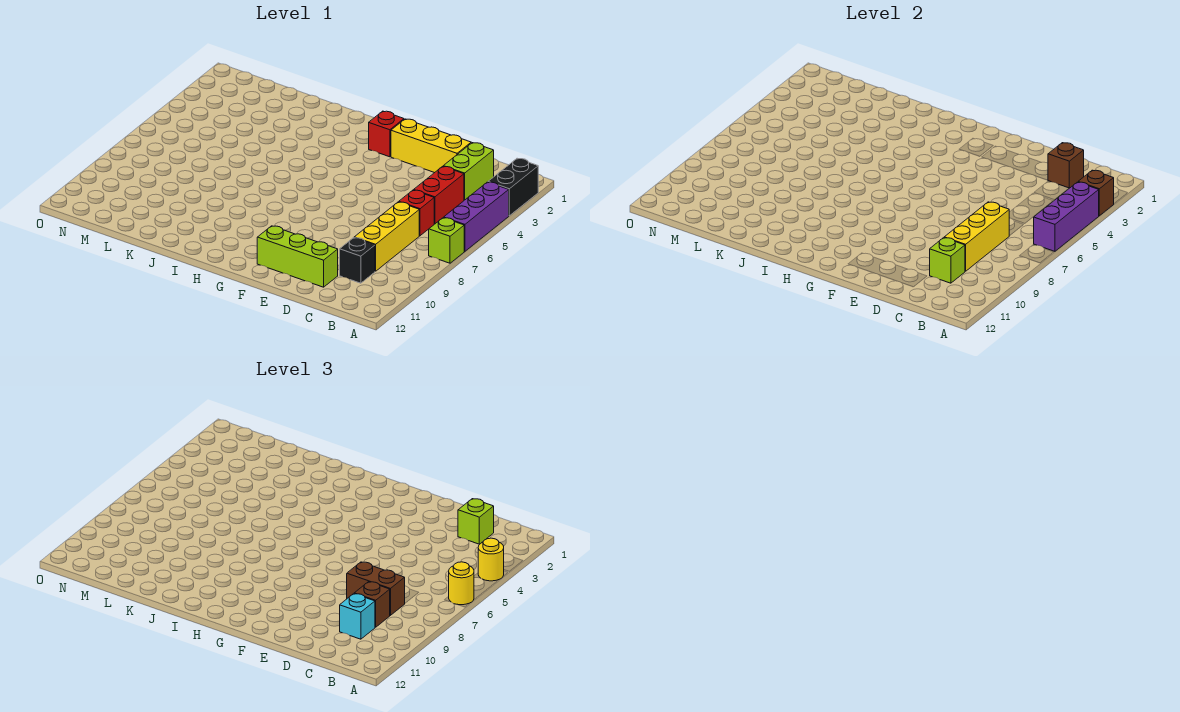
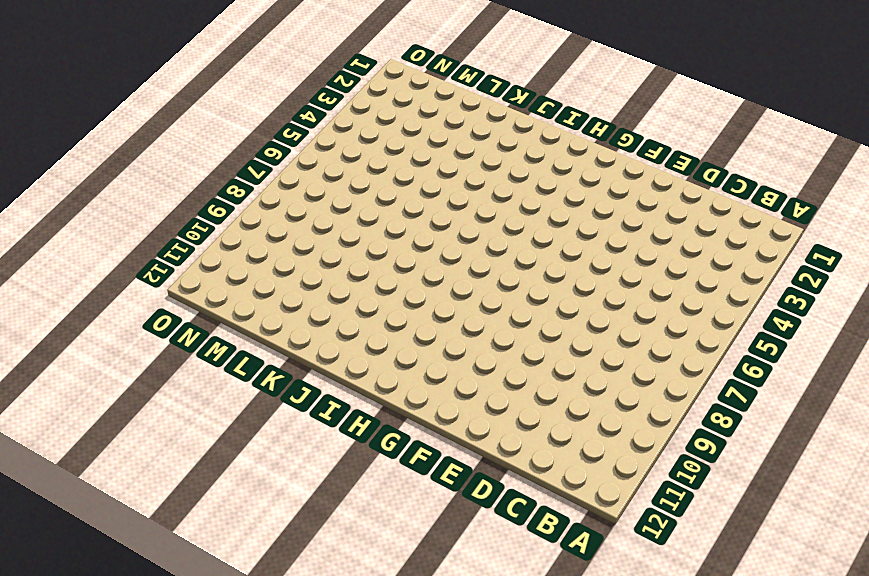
none -> black 1x2 brick [488,158,538,216]
none -> purple 1x3 brick [443,182,509,251]
none -> lime 1x1 brick [429,218,464,263]

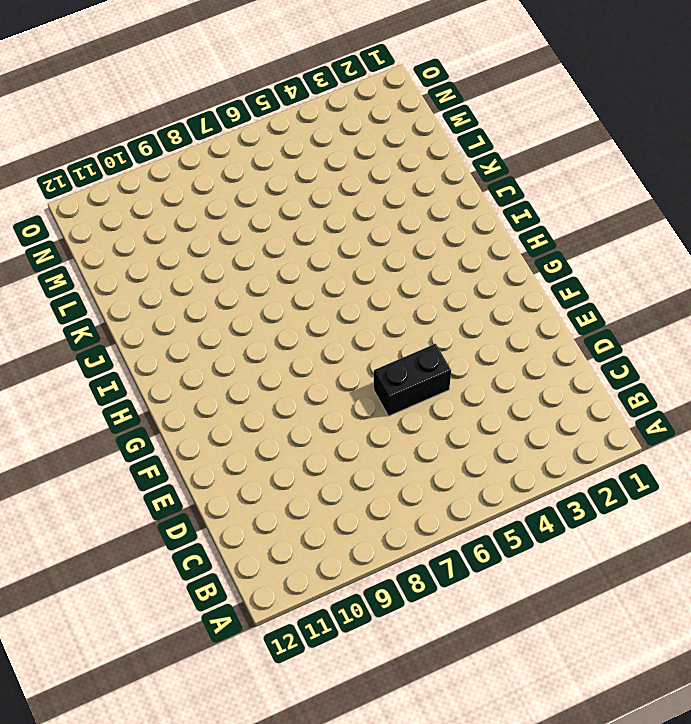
black 1x2 brick [374,344,451,416] -> black 1x2 brick moved to [488,158,538,216]
none -> purple 1x3 brick [443,182,509,251]
none -> lime 1x1 brick [429,218,464,263]
none -> lime 1x2 brick [443,143,494,200]

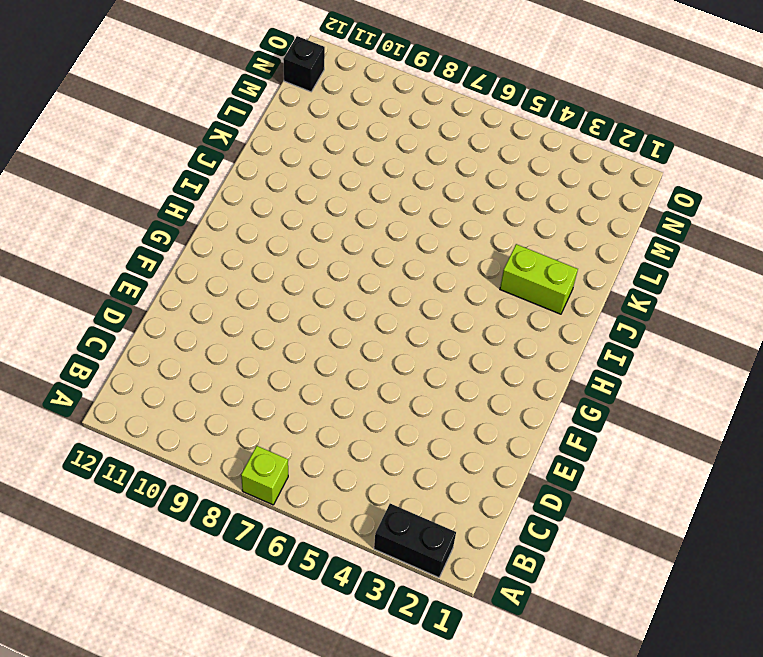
lime 1x2 brick [500,244,578,314] -> lime 1x2 brick moved to [443,143,494,200]
black 1x1 brick [283,36,325,92] -> black 1x1 brick moved to [340,238,375,283]
none -> purple 1x3 brick [443,182,509,251]
none -> red 1x2 brick [414,166,464,224]
none -> red 1x1 brick [399,190,434,236]

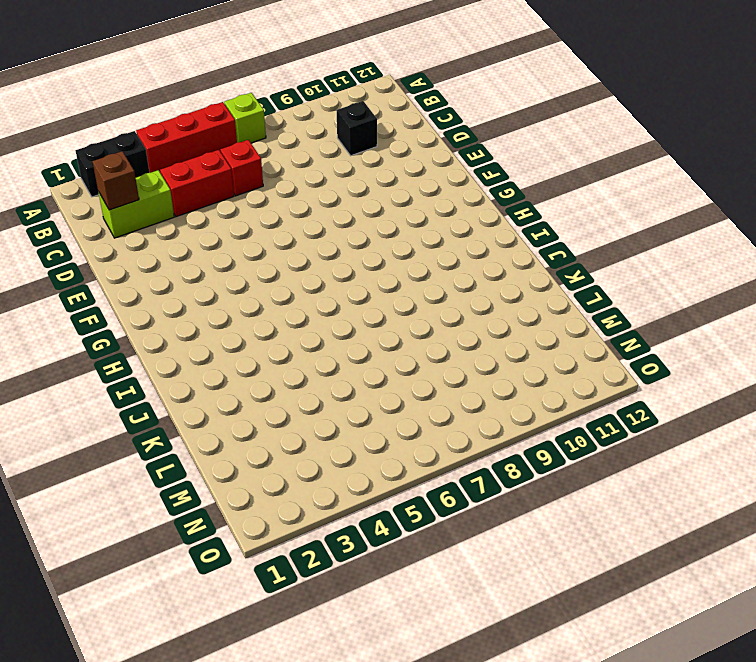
red 1x3 brick [136,102,237,173] -> purple 1x3 brick [443,182,509,251]
none -> yellow 1x3 brick [354,202,419,271]
none -> yellow 1x3 brick [391,119,471,173]
none -> lime 1x3 brick [257,226,338,287]

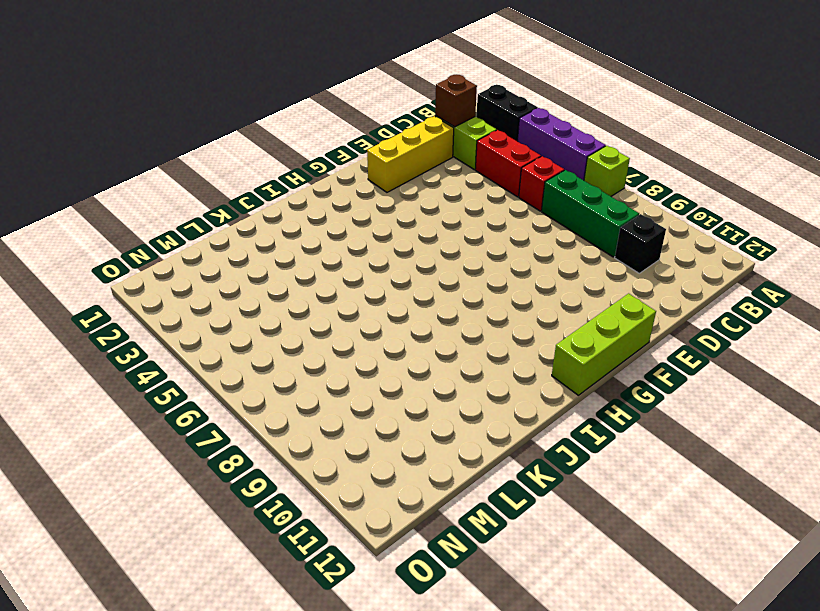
green 1x3 brick [542,170,639,257] -> yellow 1x3 brick [354,202,419,271]
lime 1x3 brick [552,293,656,395] -> lime 1x3 brick moved to [257,226,338,287]
none -> red 1x1 brick [369,111,404,157]
none -> brown 1x1 brick [1078,170,1114,216]
none -> purple 1x3 brick [1034,182,1099,251]

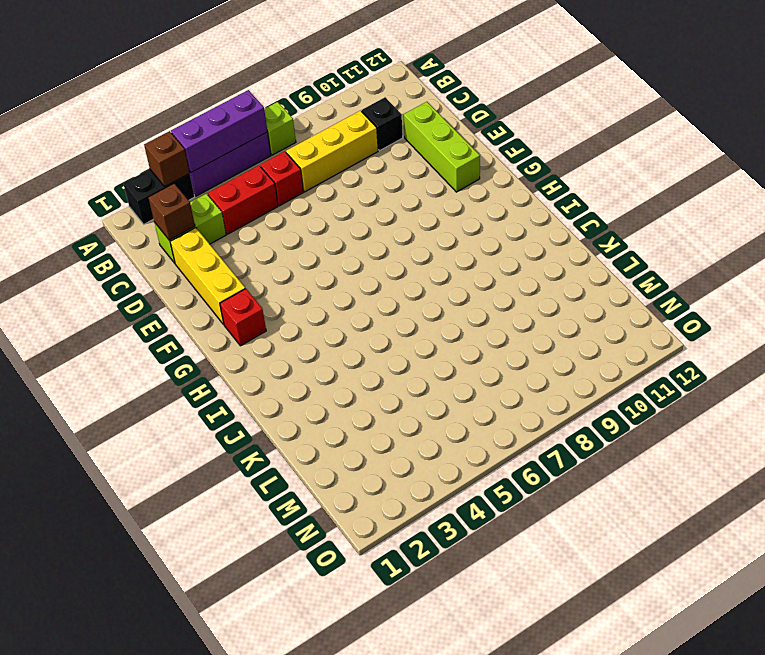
none -> yellow 1x3 brick [944,202,1009,271]
none -> lime 1x1 brick [930,238,965,283]
none -> yellow 1x1 round brick [478,538,504,581]

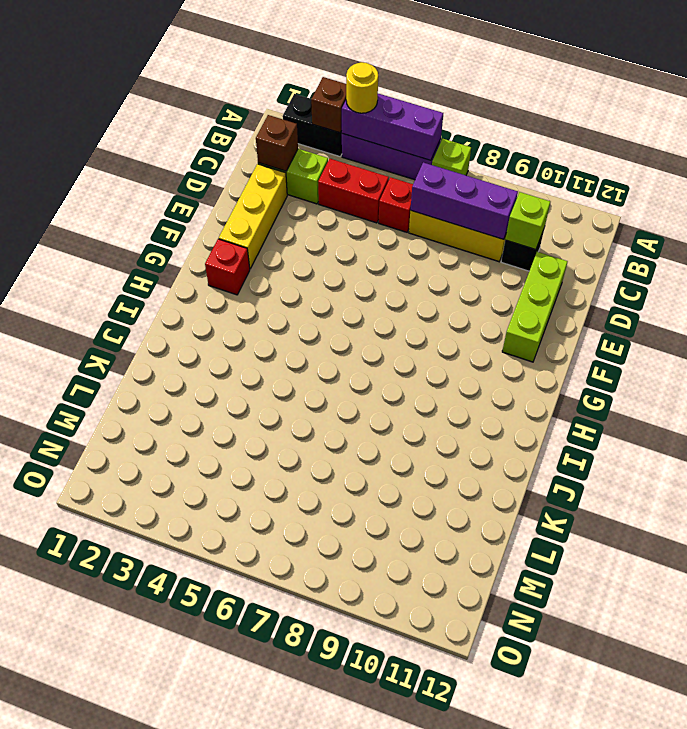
purple 1x3 brick [411,162,518,239] -> yellow 1x3 brick [944,202,1009,271]
none -> yellow 1x1 round brick [449,562,474,605]
none -> lime 1x1 brick [458,499,494,544]
none -> brown 1x2 brick [347,562,405,616]

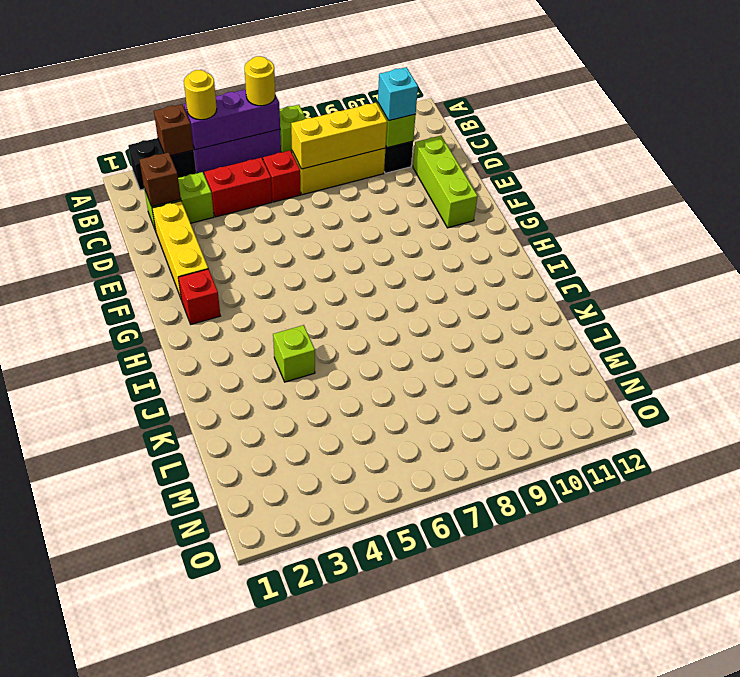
lime 1x1 brick [273,325,315,382] -> lime 1x1 brick moved to [458,499,494,544]
none -> brown 1x2 brick [347,562,405,616]
none -> brown 1x1 brick [354,582,390,627]

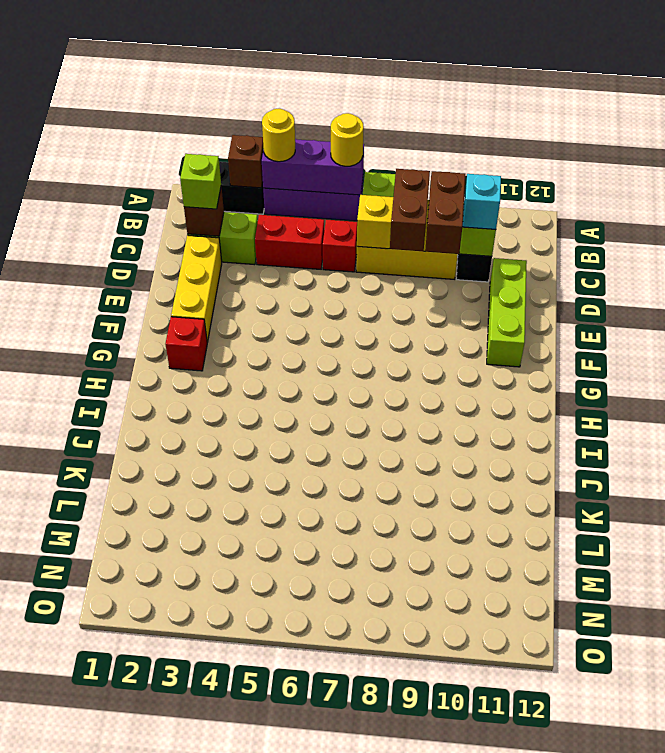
brown 1x2 brick [425,171,465,254] -> brown 1x1 brick [354,582,390,627]

